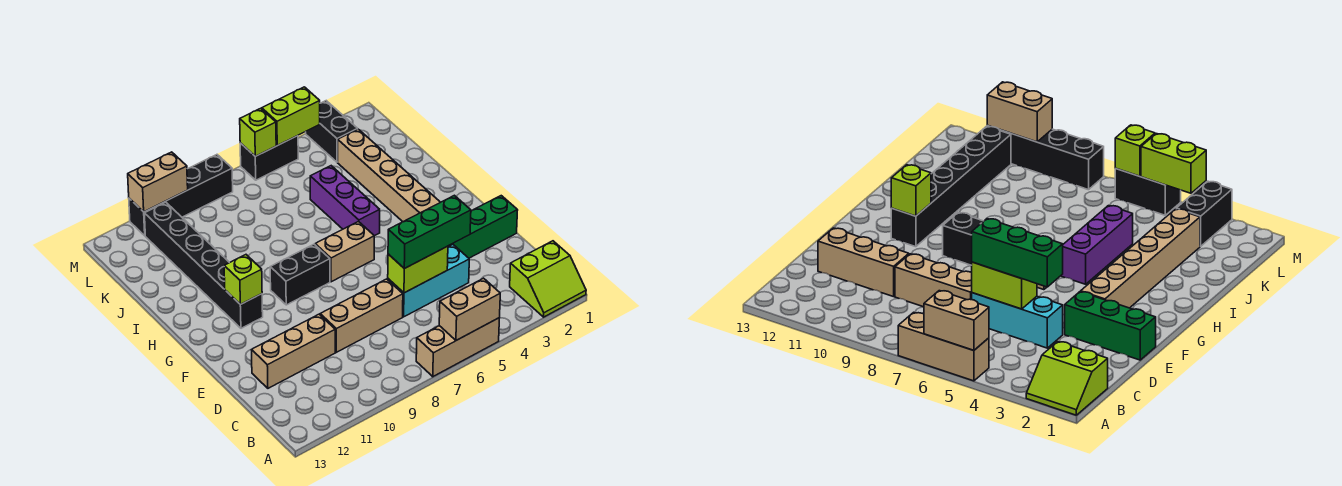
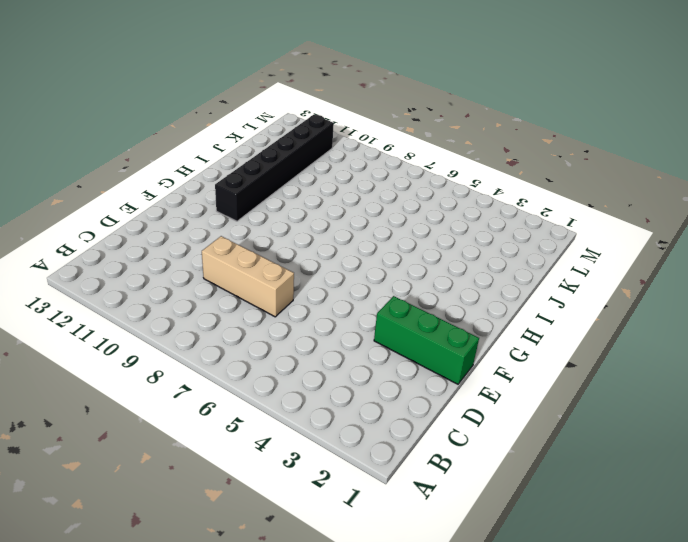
none -> lime 2x2 slope [510,241,586,317]
none -> tan 1x3 brick [416,318,499,377]
none -> cyan 1x3 brick [388,245,469,317]

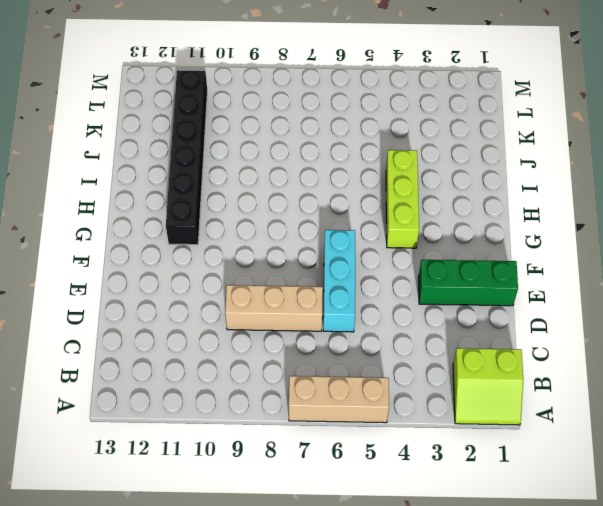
cyan 1x3 brick [323,230,355,332] -> cyan 1x3 brick turned to [388,245,469,317]
lime 1x3 brick [386,150,419,248] -> none
none -> tan 1x3 brick [252,314,335,388]
none -> tan 1x6 brick [338,129,440,222]
none -> tan 1x2 brick [315,221,374,282]

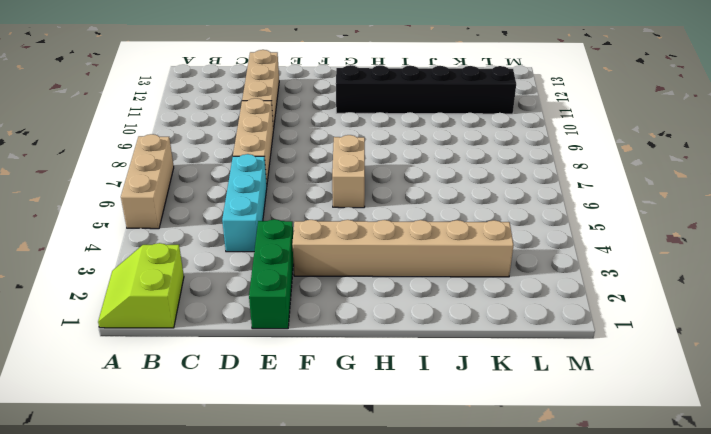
none -> black 1x2 brick [270,244,330,305]
none -> purple 1x3 brick [310,166,380,236]
none -> black 1x2 brick [306,101,357,162]

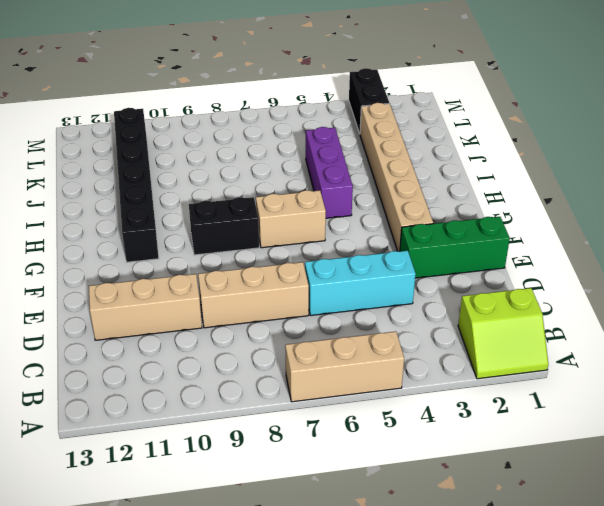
none -> black 1x2 brick [240,136,298,180]
none -> black 1x4 brick [129,155,233,236]
none -> tan 1x2 brick [439,278,500,340]

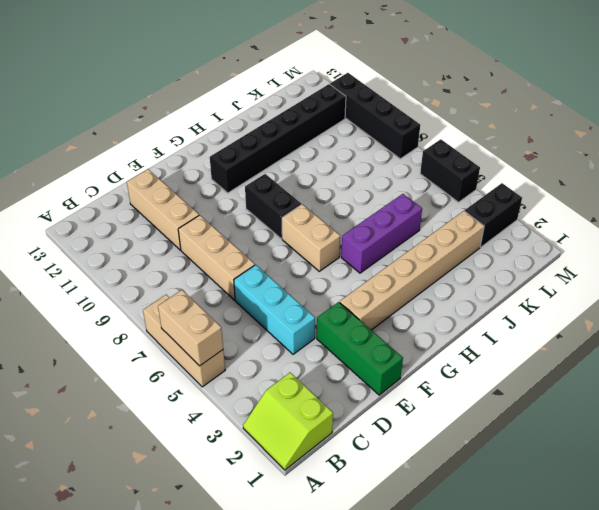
none -> lime 1x2 brick [388,246,448,293]
none -> lime 1x1 brick [224,255,262,304]
none -> lime 1x2 brick [262,87,320,145]

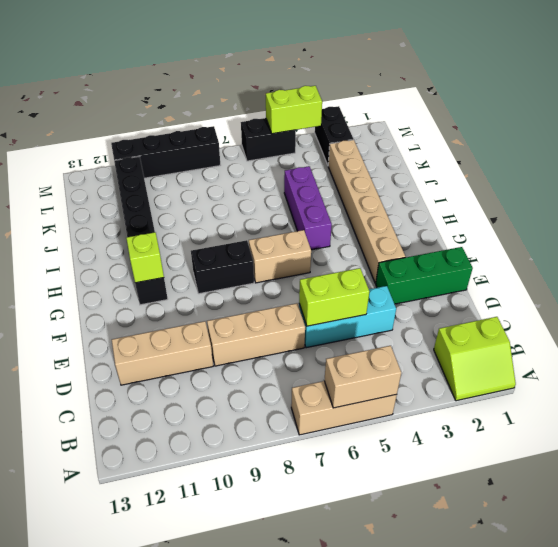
none -> lime 1x1 brick [240,108,276,156]
none -> tan 1x2 brick [128,152,188,212]
none -> green 1x3 brick [388,195,471,269]

